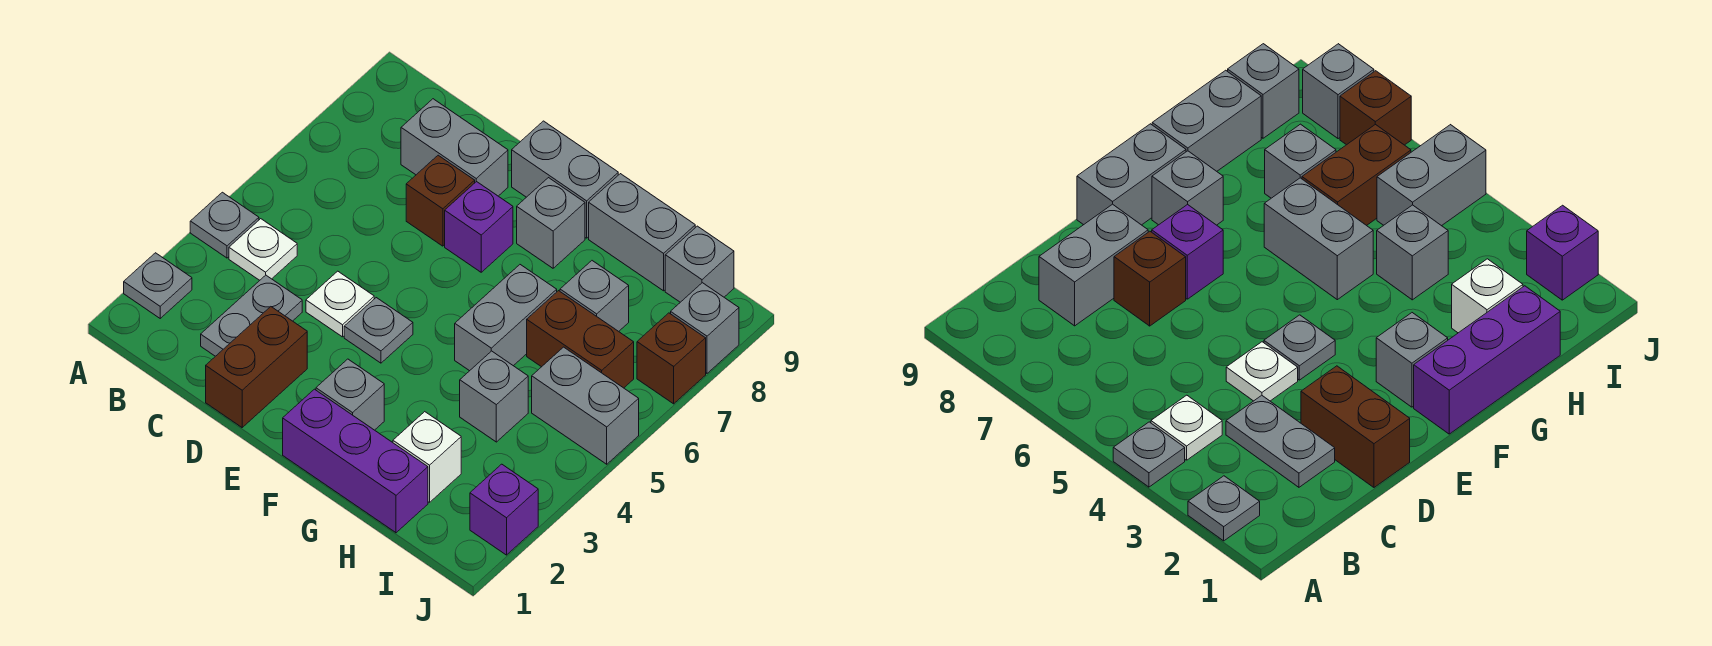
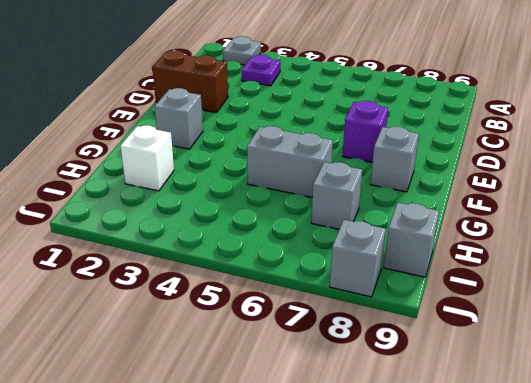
purple 1x1 plate [242,55,280,86] -> none
none -> grey 1x1 plate [190,192,259,258]
none -> white 1x1 plate [229,219,297,280]
none -> grey 1x2 plate [201,275,302,356]

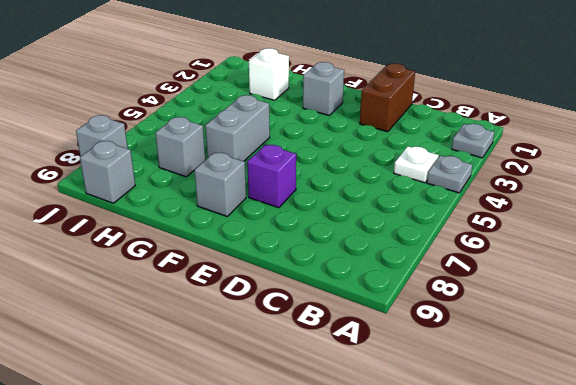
none -> grey 1x2 plate [201,275,302,356]
none -> grey 1x2 brick [401,99,508,196]
none -> white 1x1 plate [306,271,374,337]

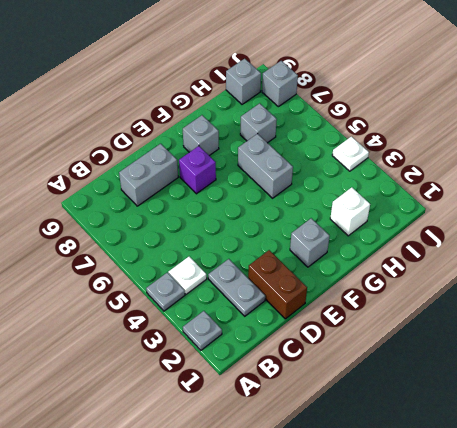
white 1x1 plate [332,137,369,171] -> white 1x1 plate moved to [306,271,374,337]
none -> brown 1x1 brick [406,155,475,246]
none -> grey 1x1 plate [344,298,413,363]
none -> grey 1x2 brick [512,121,618,238]

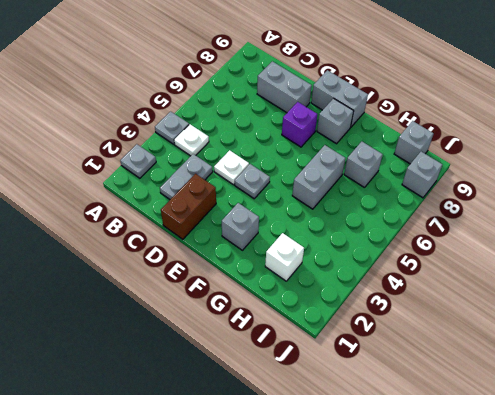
none -> brown 1x1 brick [406,155,475,246]
none -> purple 1x3 brick [283,389,428,533]
none -> grey 1x2 brick [589,174,695,291]

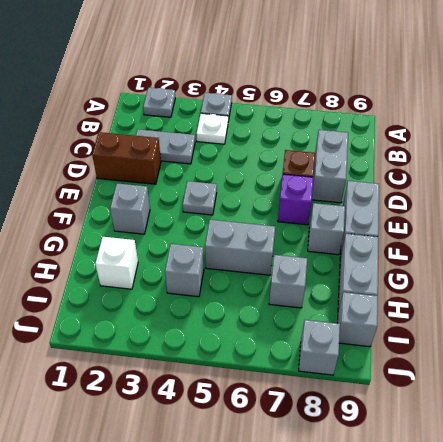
none -> white 1x1 plate [306,271,374,337]
none -> purple 1x3 brick [283,389,428,533]
none -> brown 1x2 brick [527,291,634,388]

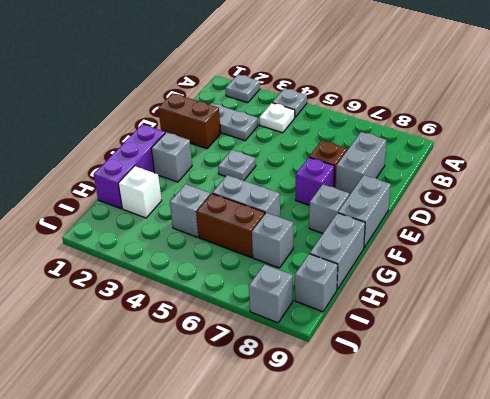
brown 1x2 brick [197,194,265,258] -> brown 1x2 brick turned to [527,291,634,388]
none -> white 1x1 plate [306,271,374,337]
none -> grey 1x2 brick [532,347,639,464]
none -> purple 1x1 brick [470,464,538,555]

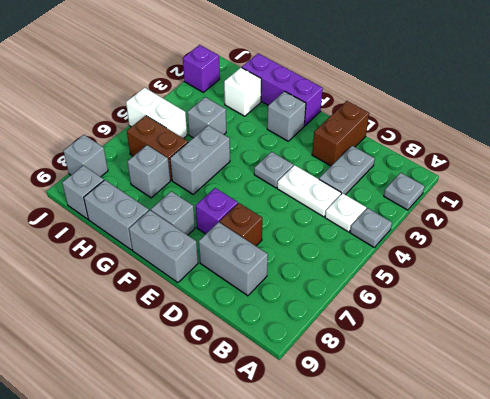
white 1x2 plate [277,165,341,217] -> white 1x1 plate [306,271,374,337]
white 1x2 brick [126,88,187,138] -> grey 1x2 brick [532,347,639,464]
none -> brown 1x1 brick [637,313,706,404]

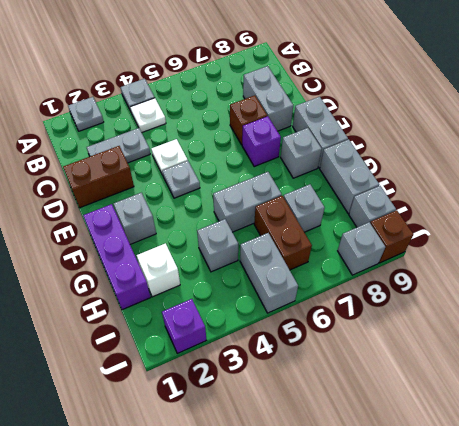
brown 1x1 brick [370,210,413,263] -> brown 1x1 brick moved to [637,313,706,404]

